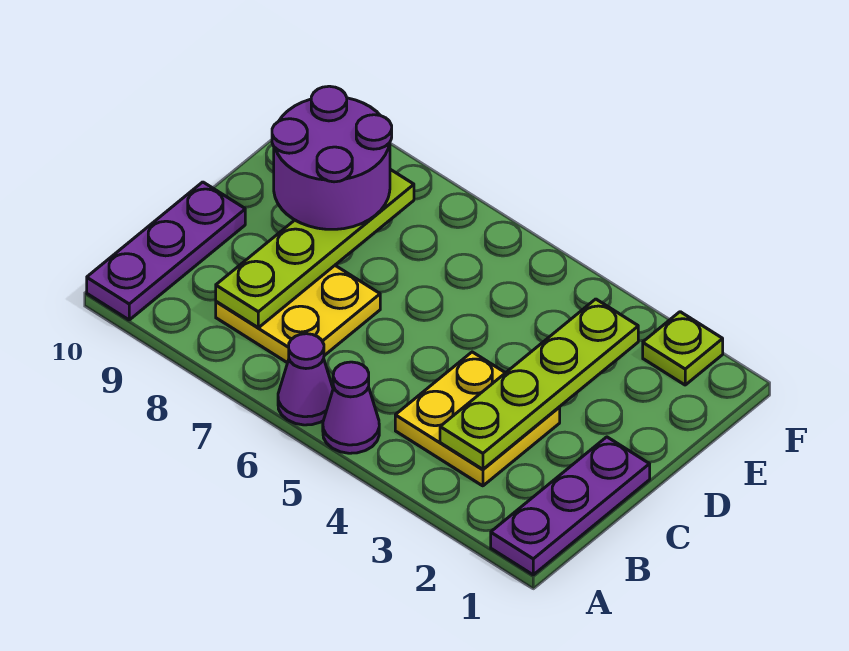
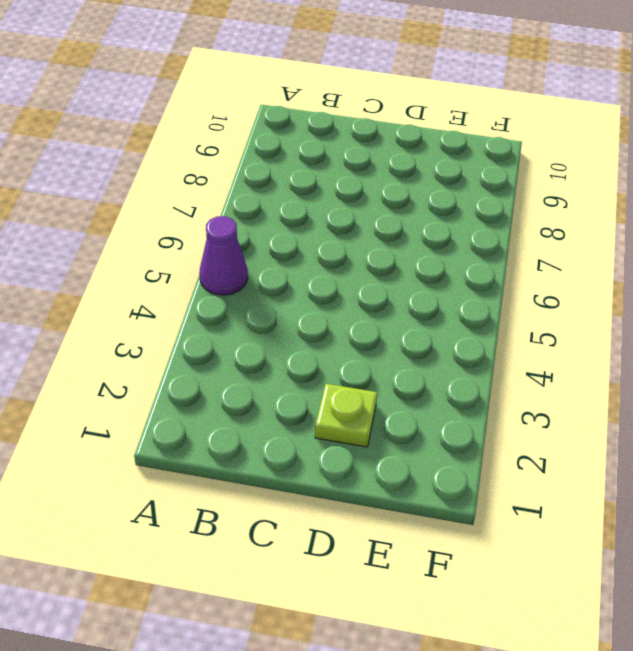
lime 1x1 plate [315,384,377,447] -> lime 1x1 plate moved to [643,312,723,385]
none -> purple 1x3 plate [491,437,650,575]
none -> purple 1x1 cone [278,334,333,425]

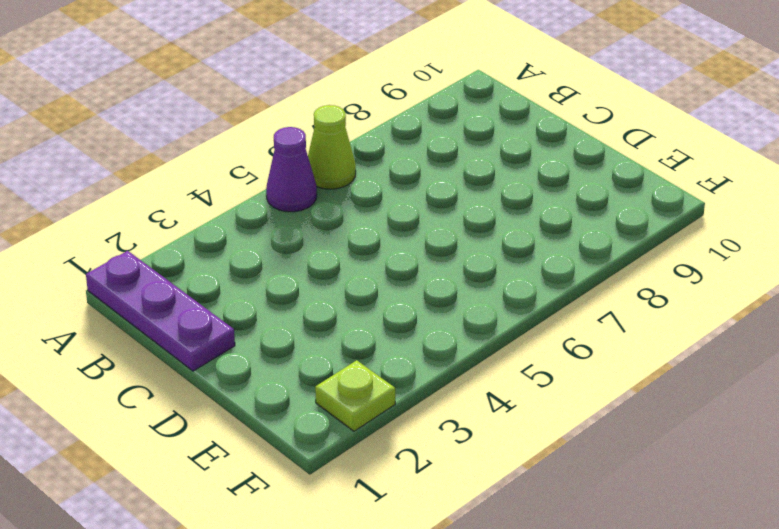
lime 1x1 cone [308,105,356,189] -> purple 1x1 cone [278,334,333,425]
none -> purple 1x3 plate [87,182,245,320]
none -> yellow 2x2 plate [395,352,560,486]

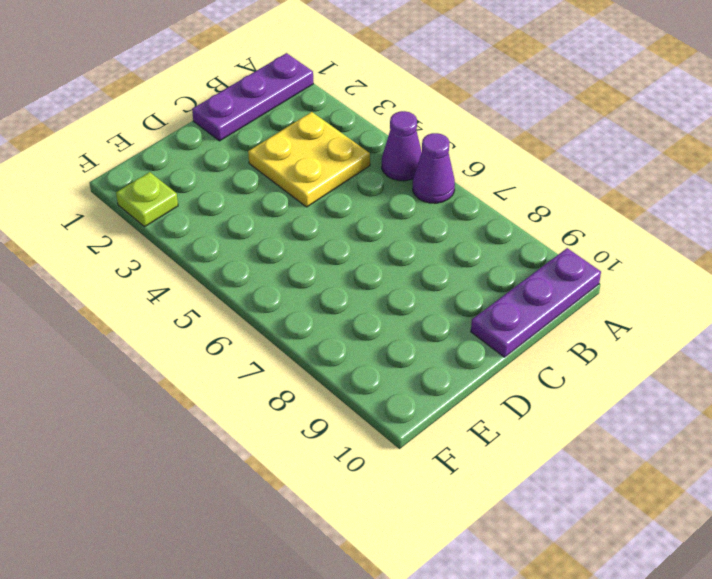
none -> yellow 2x2 plate [216,266,380,363]
none -> lime 1x4 plate [440,299,638,469]

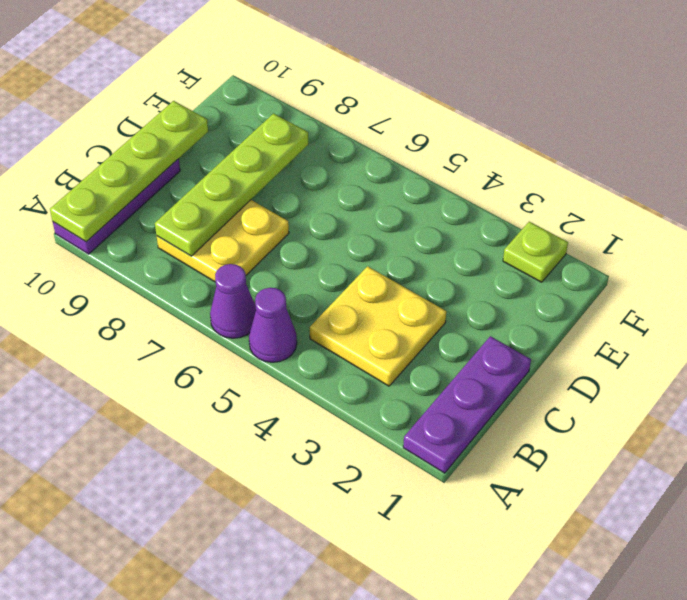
lime 1x4 plate [50,101,208,242] -> lime 1x4 plate moved to [440,299,638,469]
none -> purple 2x2 round brick [272,86,392,229]

